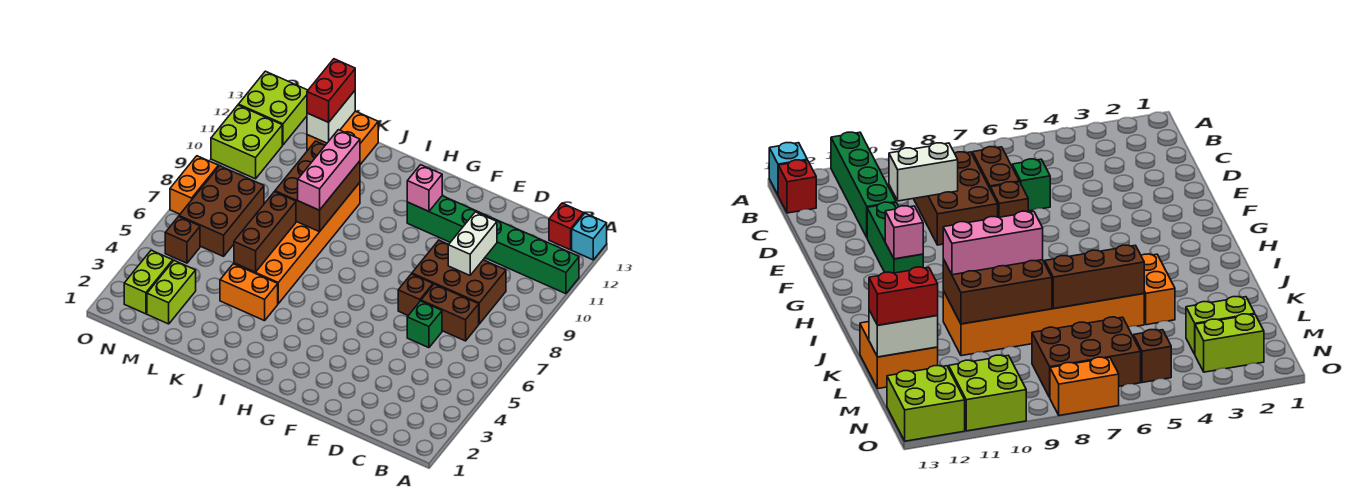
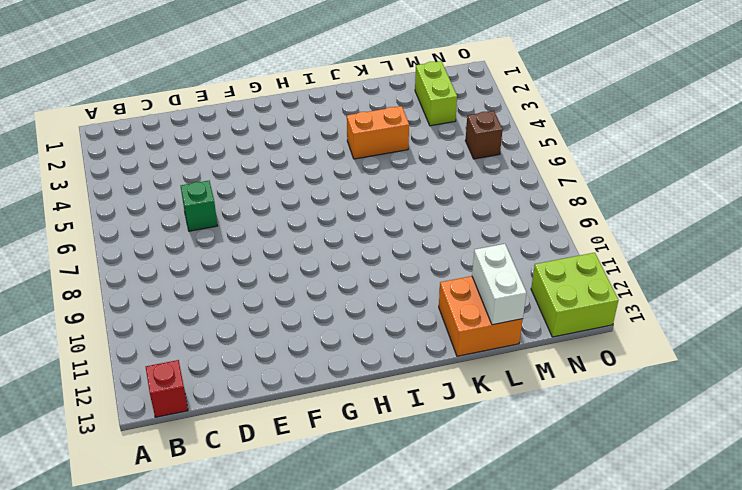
none -> green 1x4 brick [485,217,579,294]
none -> cyan 1x1 brick [572,213,607,260]
none -> brown 1x2 brick [421,284,479,341]

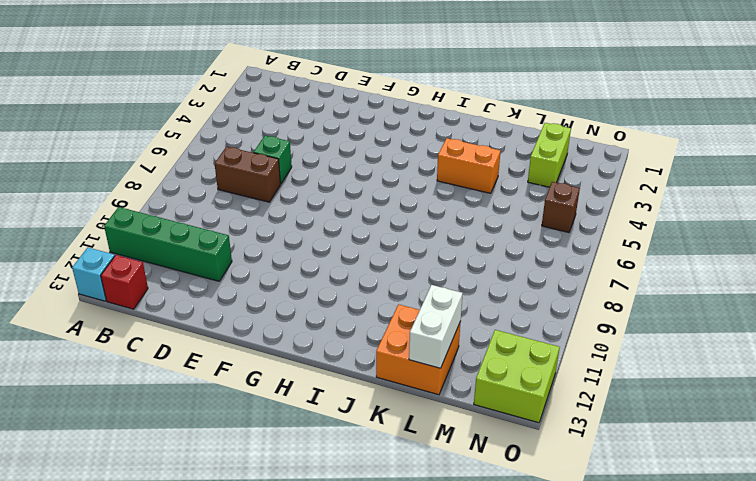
none -> brown 2x3 brick [412,240,506,324]
none -> brown 1x1 brick [398,274,433,316]
none -> green 1x3 brick [407,196,488,242]

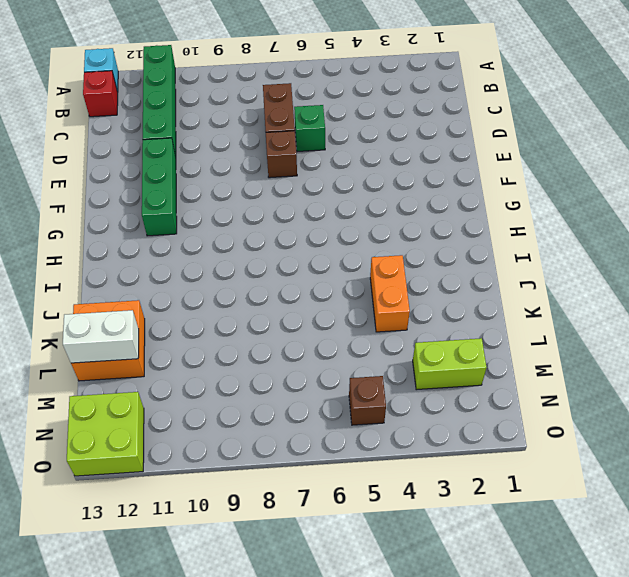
none -> brown 2x3 brick [412,240,506,324]
none -> orange 2x6 brick [234,183,360,304]
none -> brown 2x3 brick [179,166,264,256]

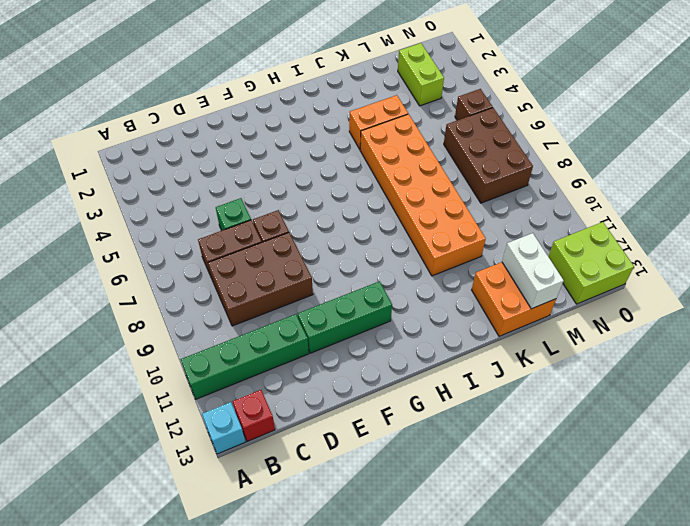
none -> lime 1x2 brick [124,250,173,314]
none -> lime 2x2 brick [211,105,282,179]
none -> orange 1x2 brick [170,156,218,214]

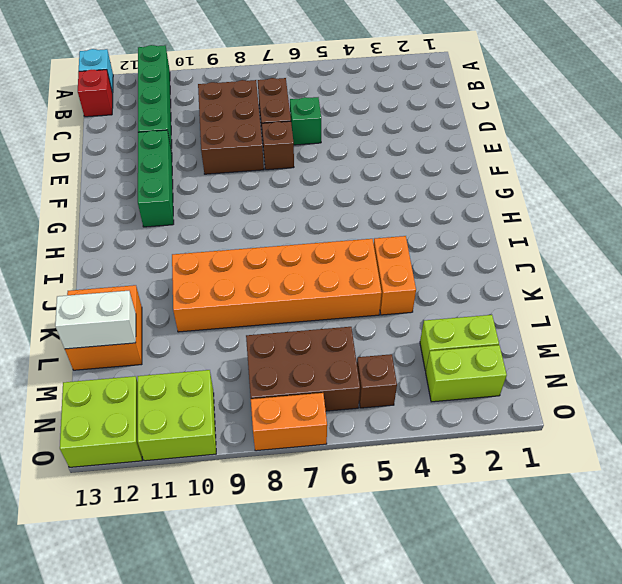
none -> white 1x2 brick [448,212,497,275]
none -> pink 1x1 brick [407,165,442,211]
none -> brown 2x3 brick [275,141,360,232]

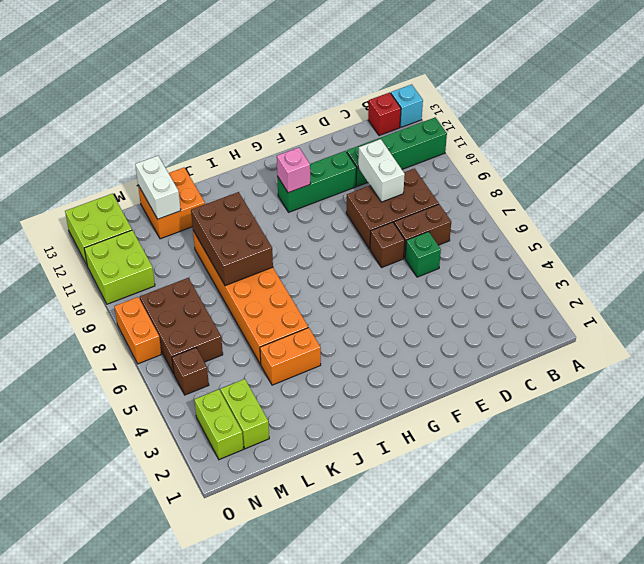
none -> brown 1x3 brick [234,192,296,272]
none -> pink 1x3 brick [298,130,360,210]
none -> red 1x2 brick [307,59,355,122]

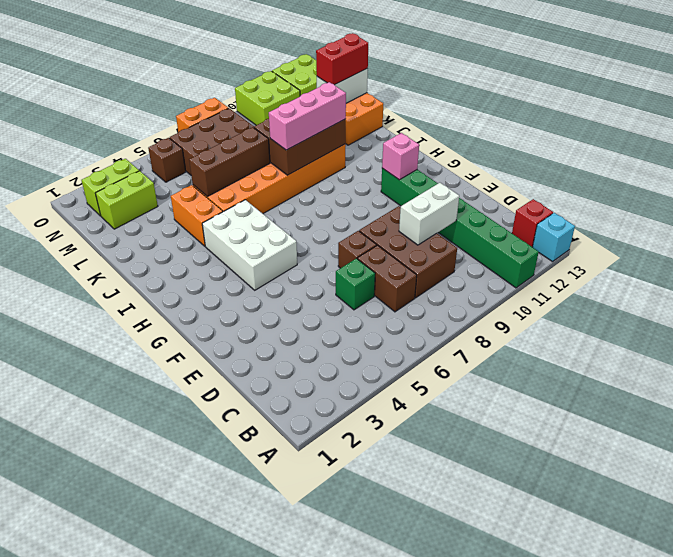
white 2x3 brick [202,200,297,290] -> none

